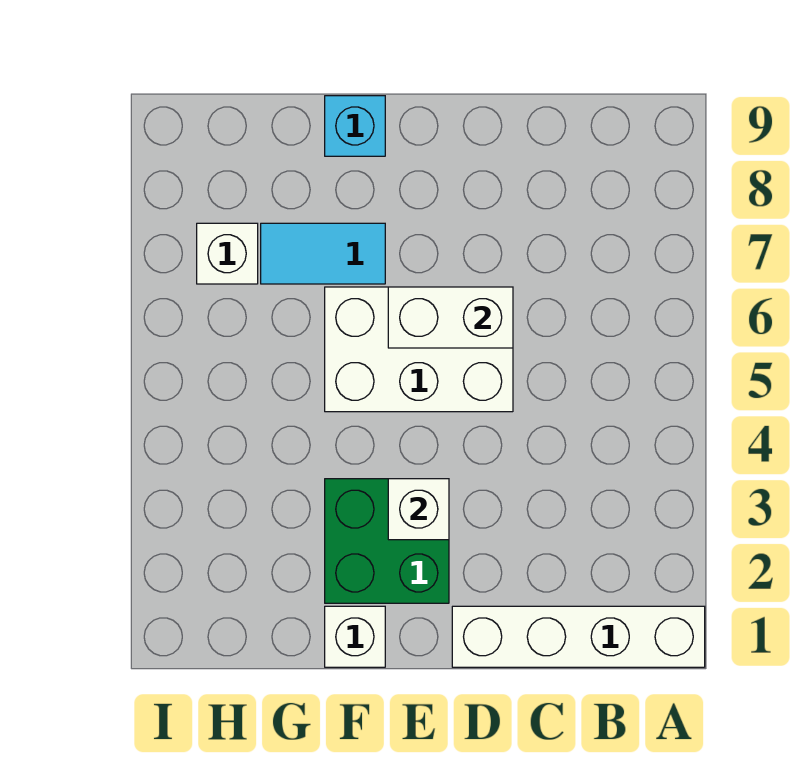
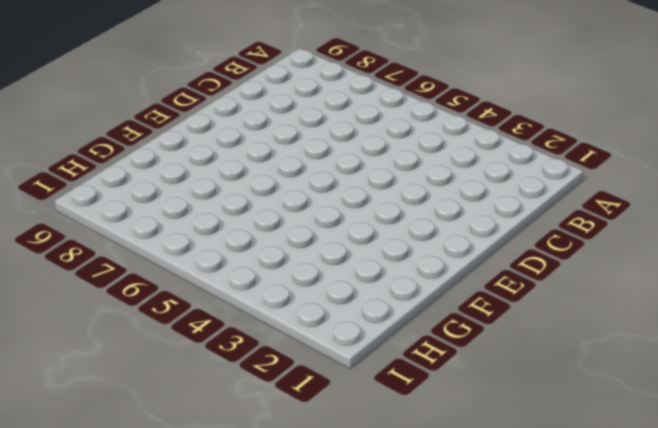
none -> white 1x4 brick [452,606,705,667]
none -> white 2x3 brick [325,287,513,412]

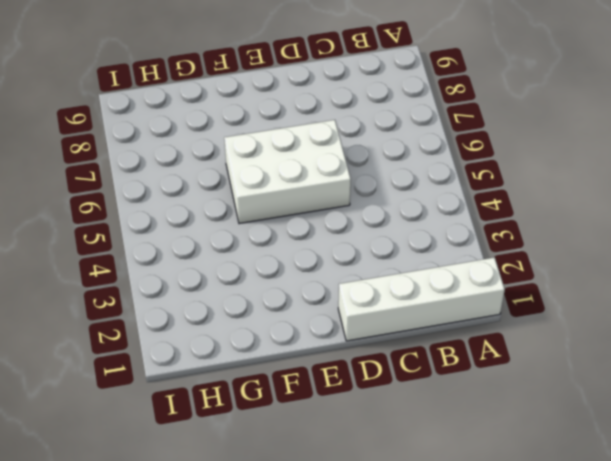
none -> green 2x2 brick [325,479,449,603]
none -> white 1x1 brick [325,606,385,667]

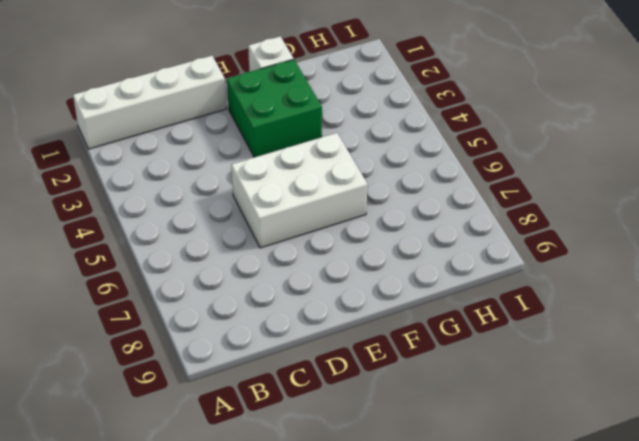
none -> cyan 1x2 tile [261,223,385,284]
none -> cyan 1x1 brick [325,96,385,156]

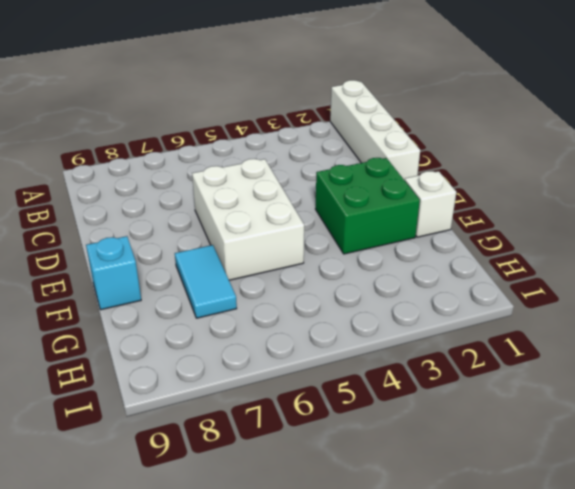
none -> white 1x1 brick [197,223,258,284]
none -> white 1x2 brick [388,287,513,348]

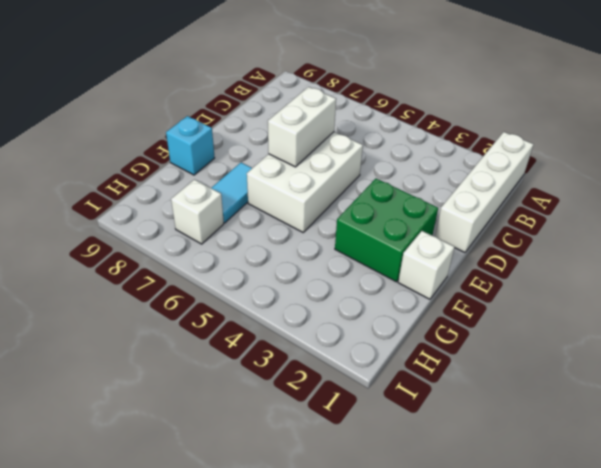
none -> white 1x1 brick [388,479,449,540]

